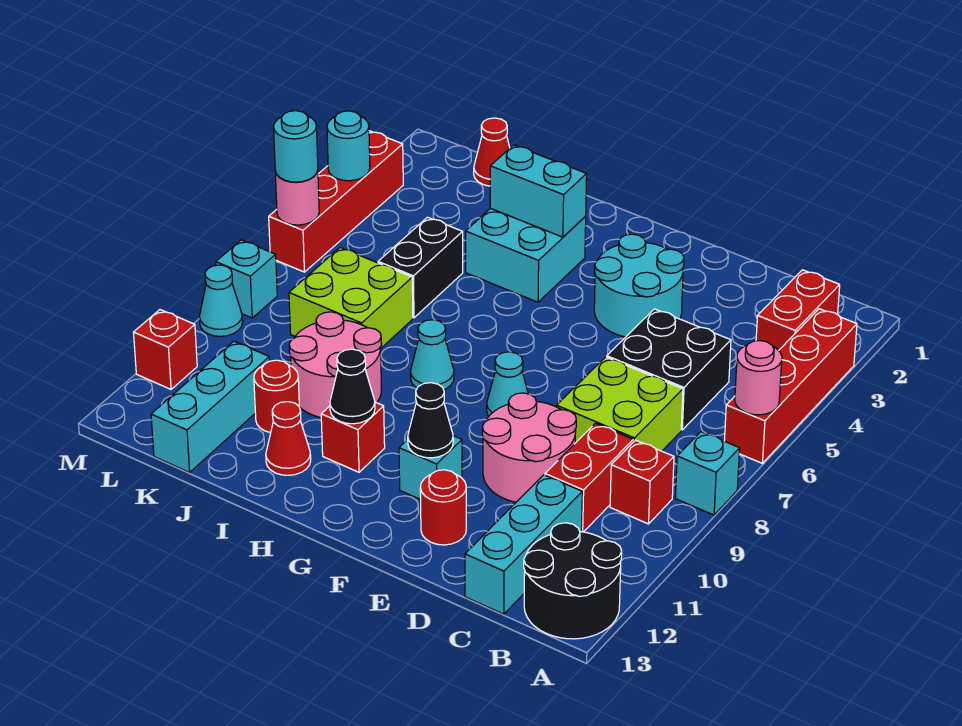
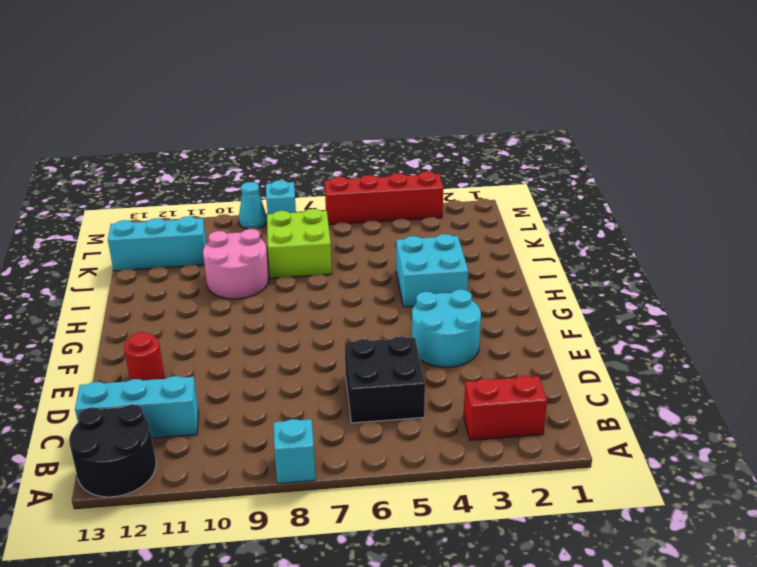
none -> red 1x4 brick [724,309,857,463]
none -> red 1x1 brick [610,440,674,524]
none -> lime 2x2 brick [557,357,683,451]
none -> red 1x2 brick [545,423,633,532]

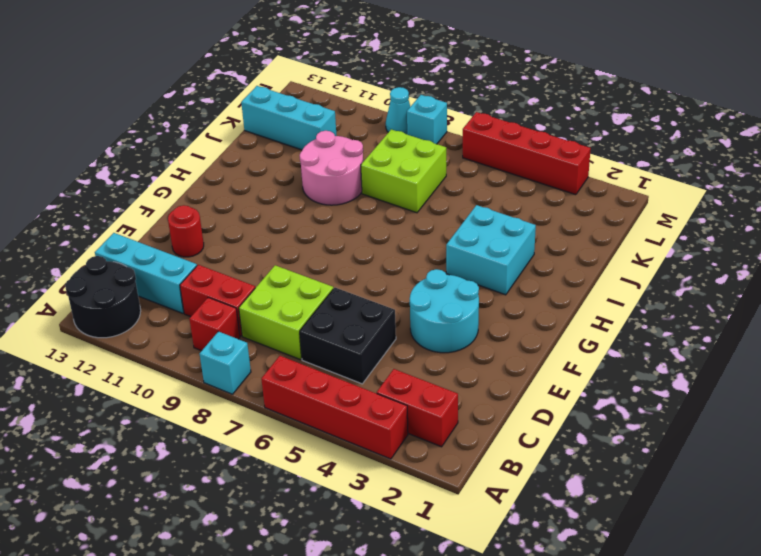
none -> pink 2x2 round brick [482,393,576,502]
none -> cyan 1x1 cone [487,352,528,416]
none -> cyan 1x1 brick [399,436,462,500]
none -> cyan 1x1 cone [410,320,454,390]

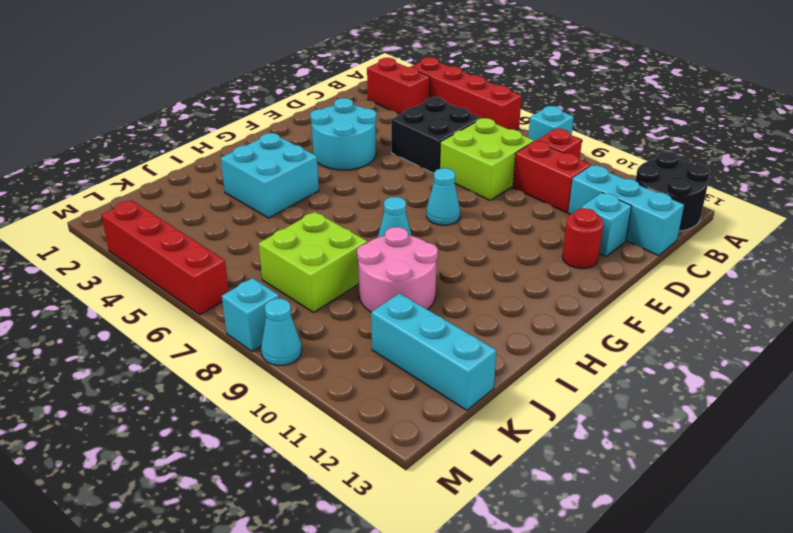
cyan 1x1 brick [581,192,632,256] -> cyan 1x1 brick moved to [399,436,462,500]
none -> pink 2x2 round brick [482,393,576,502]
none -> red 1x1 brick [321,402,385,472]
none -> red 1x1 cone [266,402,311,475]
none -> black 1x2 brick [378,217,463,318]

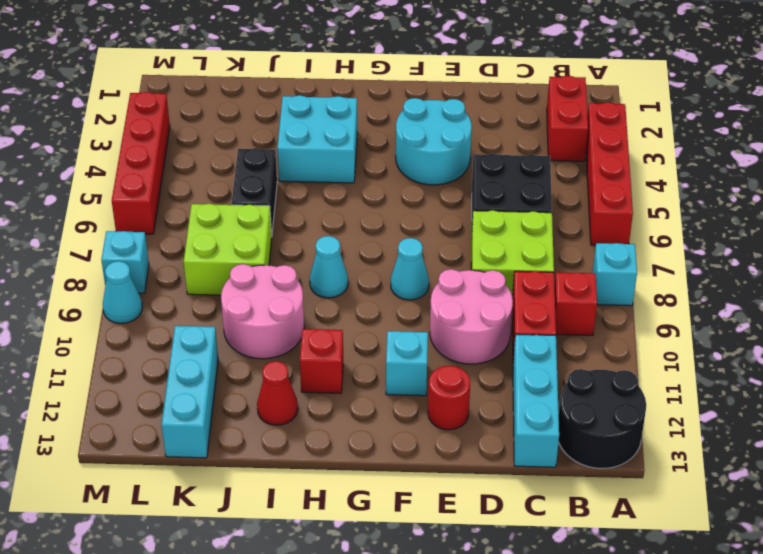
none -> red 1x1 round brick [254,360,299,433]
none -> red 1x1 cone [474,118,510,186]
none -> red 1x1 brick [133,310,197,389]
none -> pink 1x1 round brick [735,341,782,415]

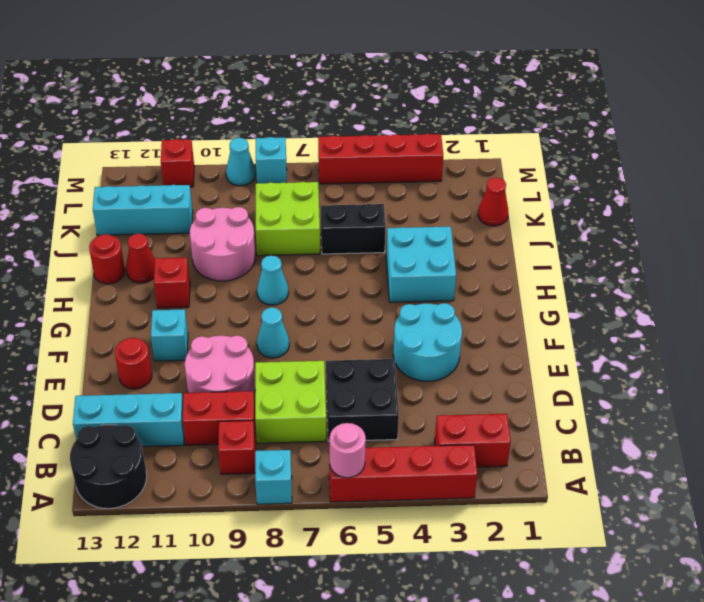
red 1x1 round brick [89,234,125,284] -> red 1x1 round brick moved to [254,360,299,433]
none -> black 1x1 cone [408,383,453,458]
none -> cyan 1x2 brick [490,145,587,237]
none -> black 1x1 cone [330,349,375,424]
none -> cyan 1x1 round brick [327,111,370,181]

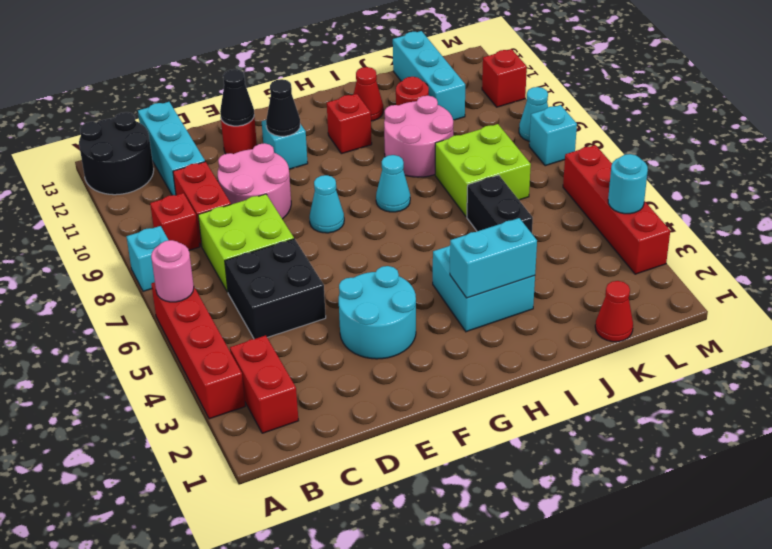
black 1x1 cone [220,69,254,126] -> black 1x1 cone moved to [330,349,375,424]
none -> pink 1x1 round brick [275,171,319,225]
none -> cyan 1x1 round brick [274,111,318,182]

